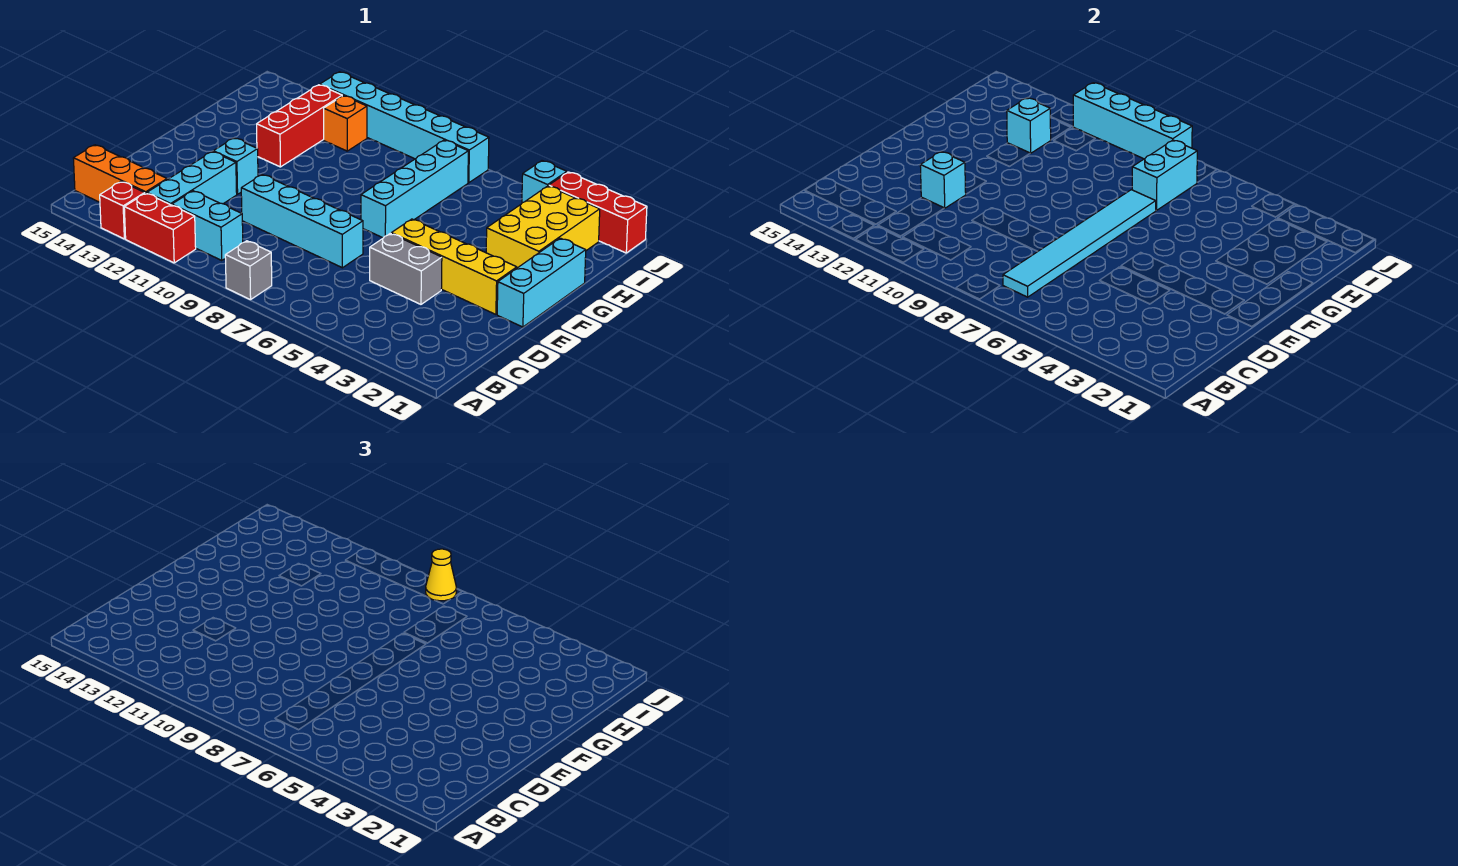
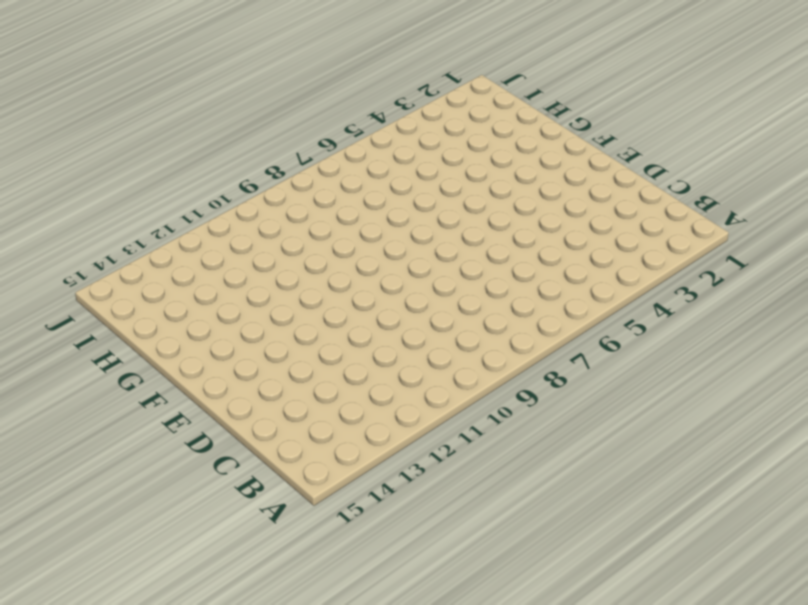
none -> grey 1x1 brick [225,241,272,300]
none -> red 1x2 brick [124,193,196,263]
none -> red 1x1 brick [100,182,145,239]

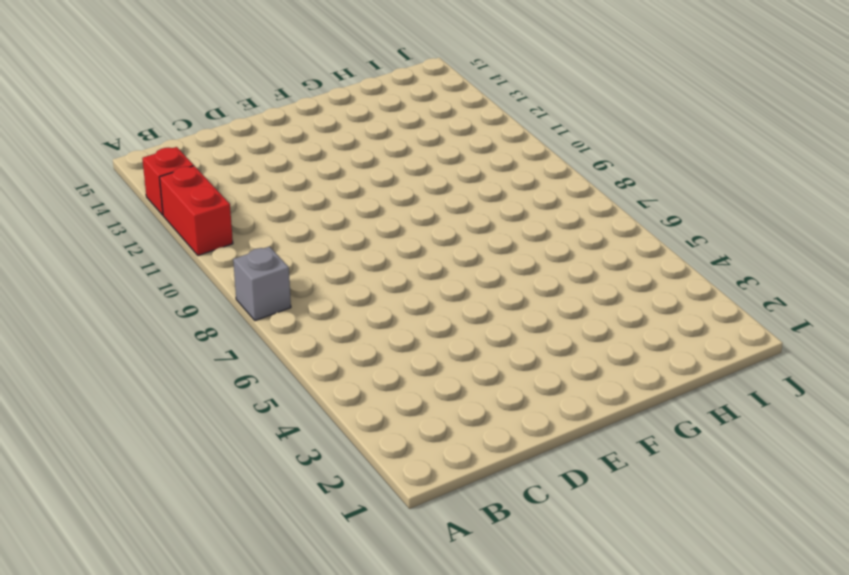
none -> cyan 1x2 brick [172,191,243,260]
none -> cyan 1x3 brick [147,152,237,205]
none -> orange 1x3 brick [73,145,167,202]

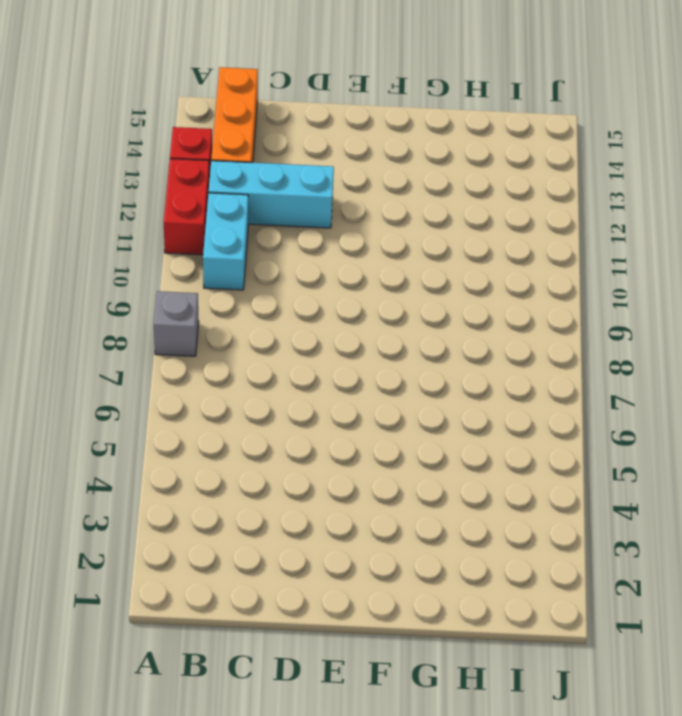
none -> grey 1x2 brick [370,233,442,304]
none -> cyan 1x4 brick [241,175,363,268]
none -> cyan 1x3 brick [497,238,586,327]

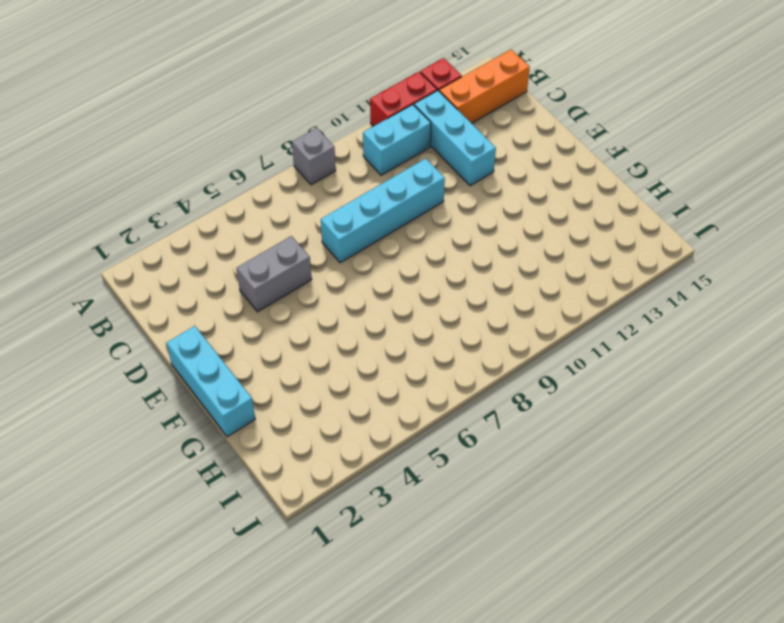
none -> yellow 1x4 brick [391,219,517,314]
none -> cyan 1x1 brick [213,138,258,194]
none -> cyan 1x4 brick [361,140,468,238]

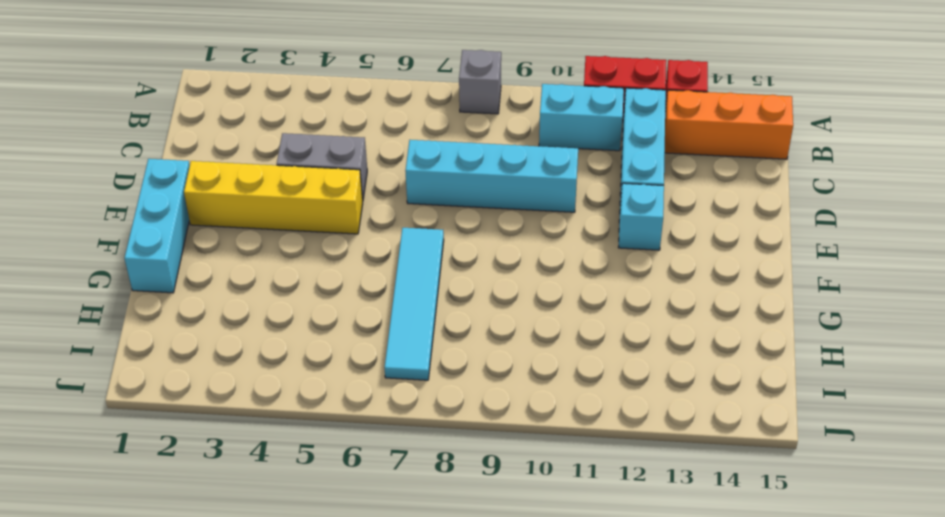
cyan 1x4 tile [385,228,444,380] -> cyan 1x4 brick [361,140,468,238]
none -> yellow 2x3 brick [486,186,600,268]
none -> red 1x3 brick [257,85,342,167]
none -> orange 1x1 brick [324,96,367,151]

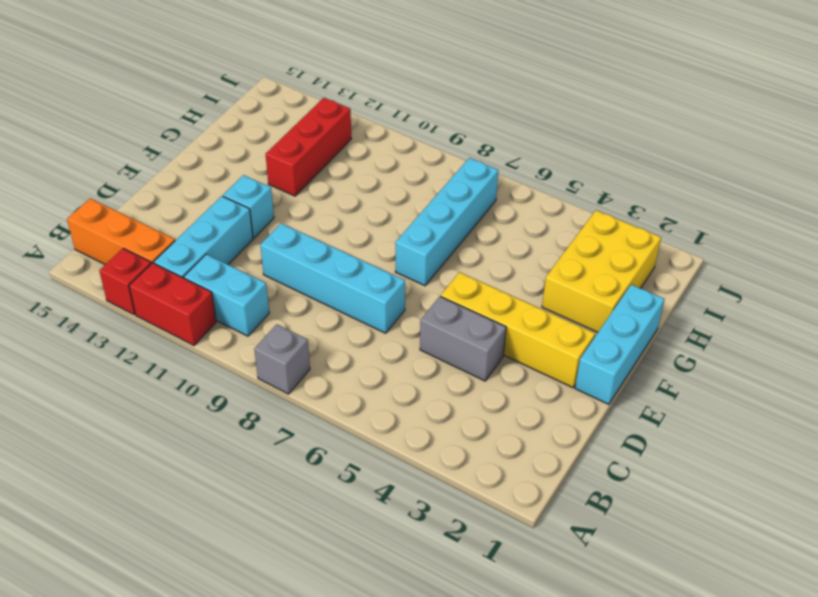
none -> orange 1x1 brick [324,96,367,151]
none -> red 1x3 brick [549,172,647,253]
none -> cyan 1x1 brick [522,161,567,203]

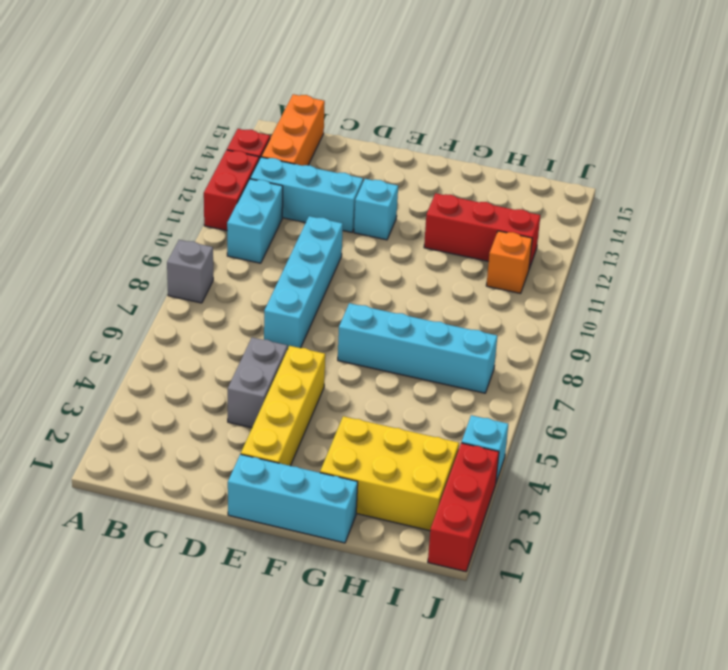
none -> cyan 1x6 brick [320,72,489,183]
none -> cyan 1x6 tile [1003,190,1156,297]
none -> cyan 1x1 brick [920,152,966,208]

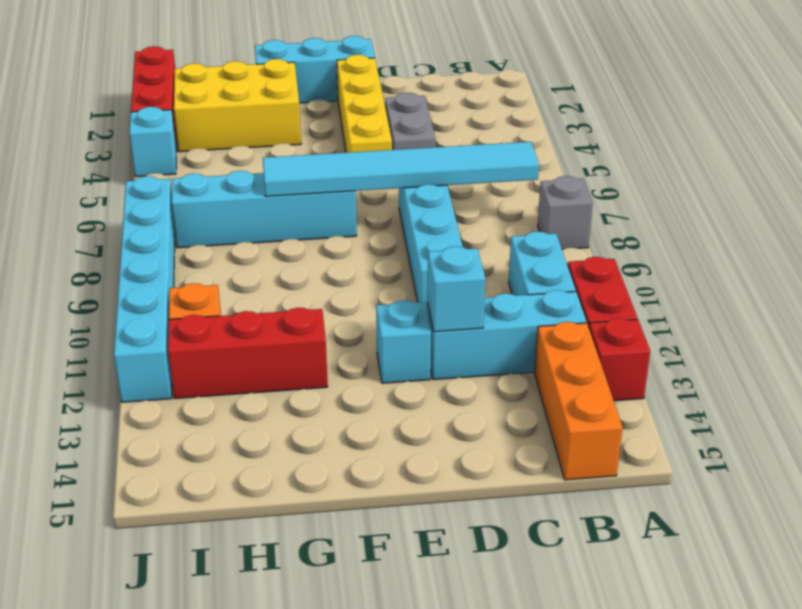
none -> cyan 1x2 brick [1132,140,1197,210]
none -> cyan 1x1 brick [1007,98,1051,153]
none -> cyan 1x4 brick [1073,83,1192,159]

